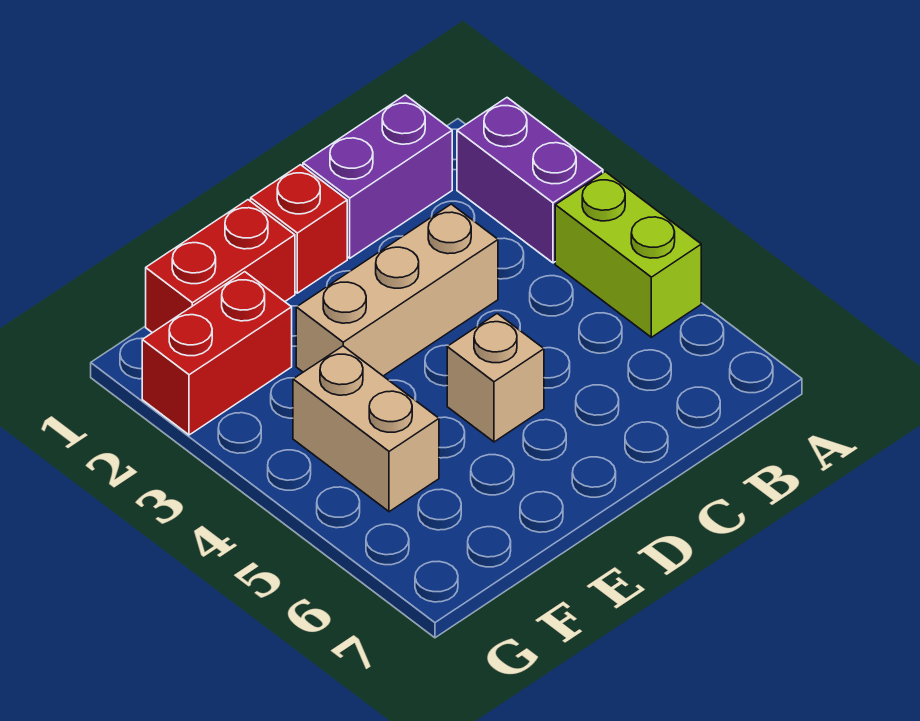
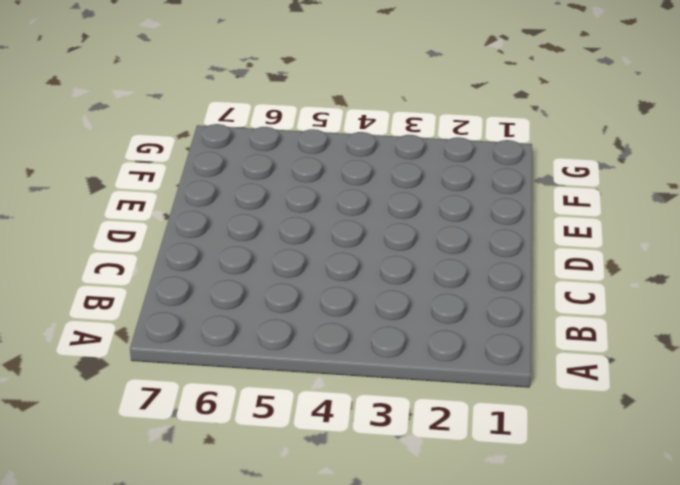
none -> purple 1x2 brick [457,98,603,263]
none -> lime 1x2 brick [555,172,701,337]

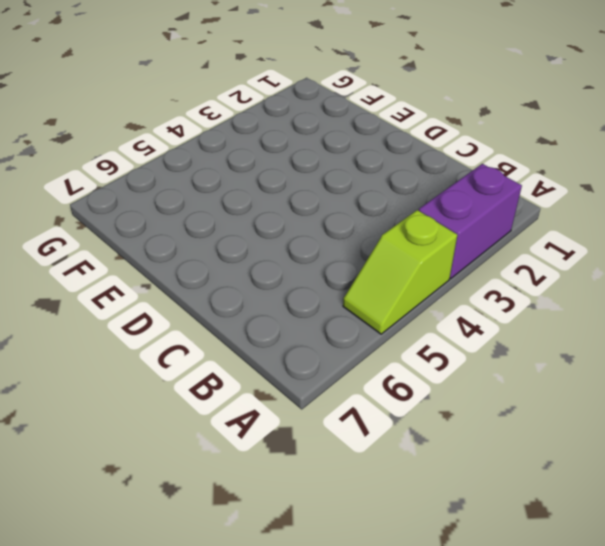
lime 1x2 slope [343,210,457,334] -> lime 1x2 brick [555,172,701,337]
none -> purple 1x2 brick [303,95,452,258]
none -> tan 1x3 brick [296,204,498,376]

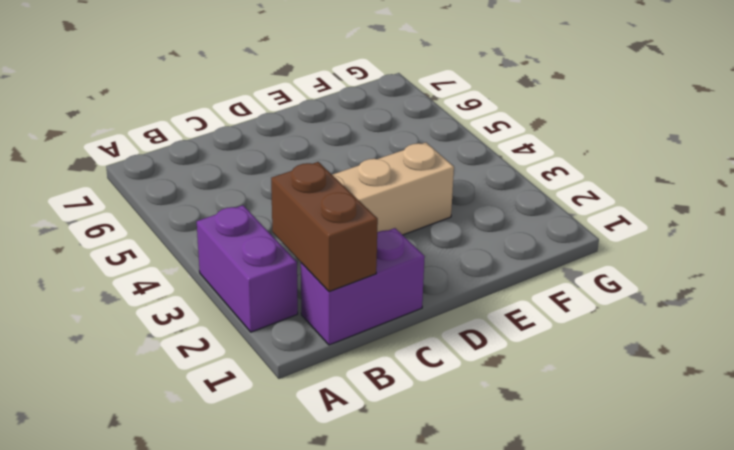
brown 1x2 brick [271,162,378,292] -> none
none -> lime 1x2 brick [555,172,701,337]
none -> red 1x1 brick [251,165,347,293]

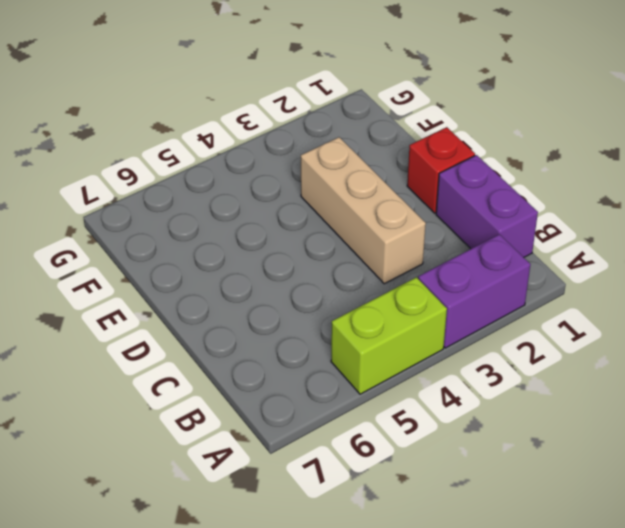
none -> tan 1x1 brick [447,314,544,442]
none -> red 1x2 brick [146,200,295,333]

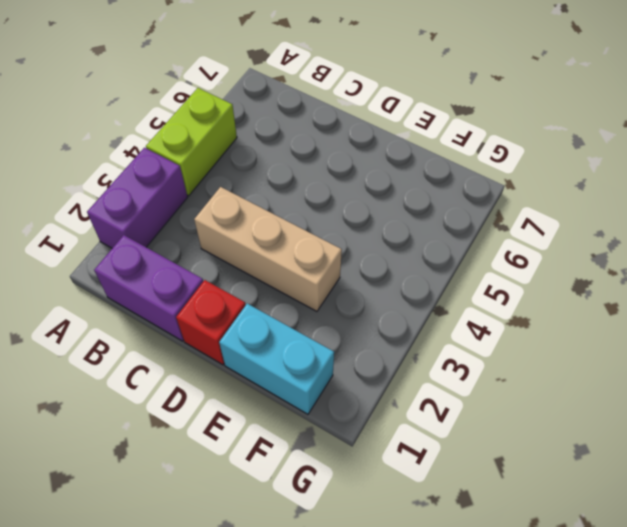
cyan 1x2 brick [219,304,334,414] -> red 1x2 brick [146,200,295,333]
none -> tan 1x1 brick [447,314,544,442]
none -> red 1x2 brick [142,272,292,435]

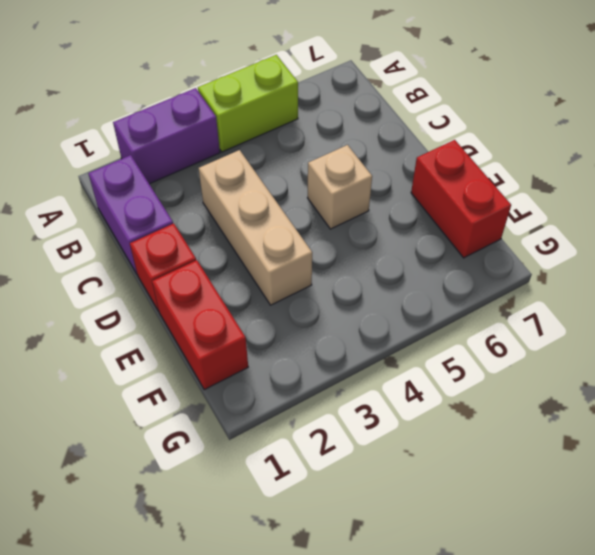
red 1x2 brick [411,140,511,258] -> red 1x2 brick moved to [142,272,292,435]
none -> tan 1x2 brick [293,346,439,512]

